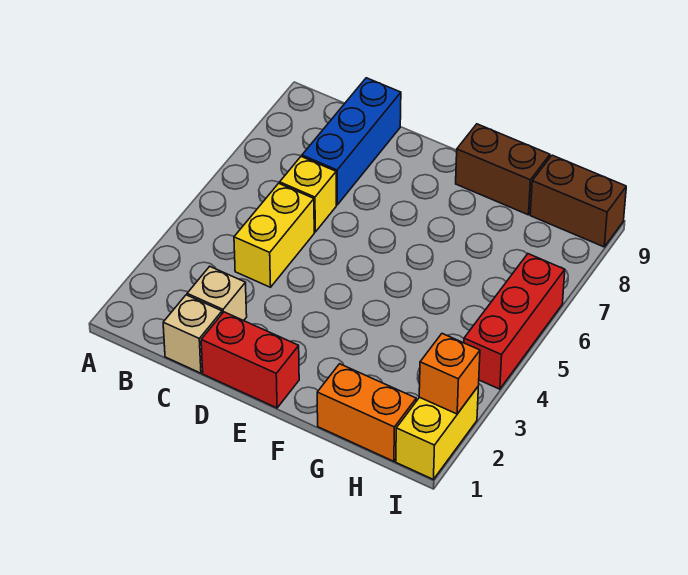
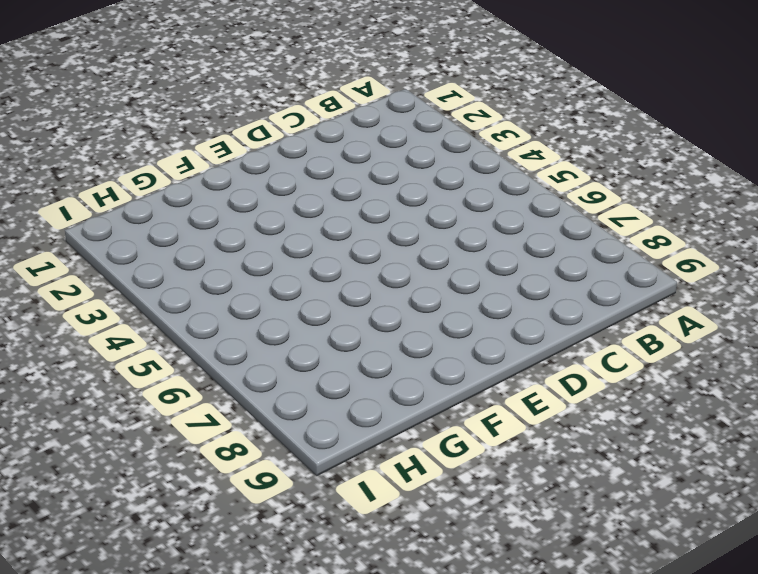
none -> tan 1x1 brick [163,295,222,373]
none -> tan 1x1 brick [187,266,247,321]
none -> yellow 1x2 brick [234,183,314,287]

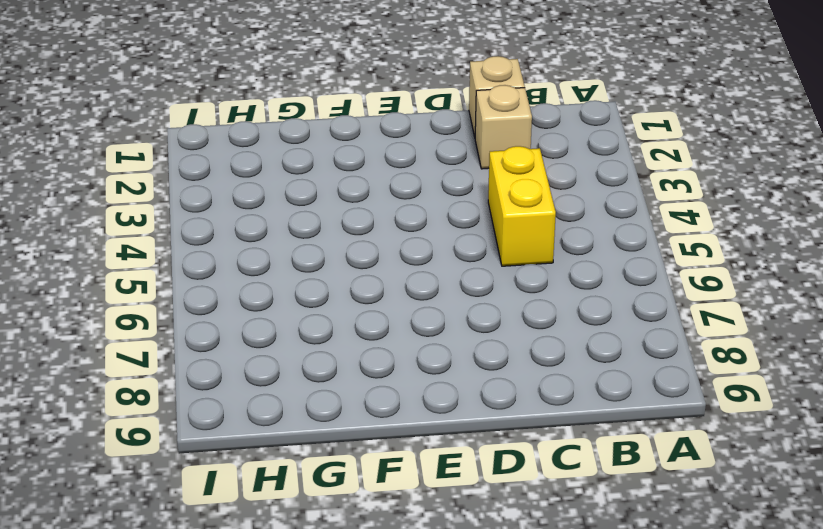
none -> yellow 1x1 brick [280,157,336,232]
none -> blue 1x3 brick [302,78,401,205]
none -> red 1x2 brick [201,312,299,408]

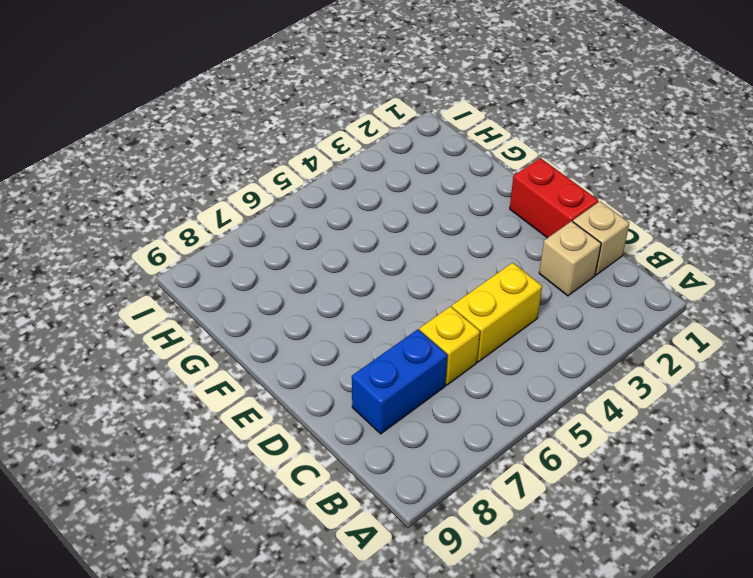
blue 1x2 brick [352,329,447,434] -> blue 1x3 brick [302,78,401,205]
none -> brown 1x2 brick [456,124,550,215]
none -> orange 1x2 brick [317,364,416,461]
none -> brown 1x2 brick [530,155,626,247]

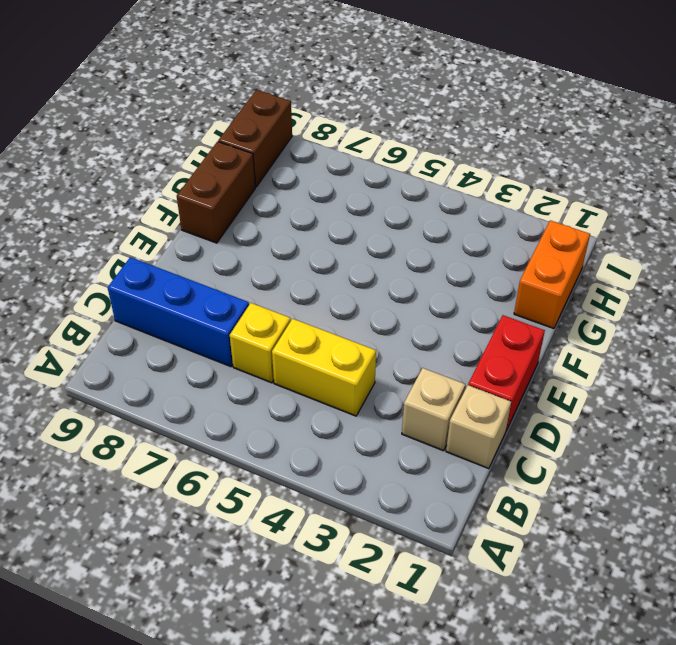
none -> yellow 1x2 brick [396,387,478,479]
none -> red 1x3 brick [464,254,565,389]
none -> orange 1x1 brick [419,334,480,414]

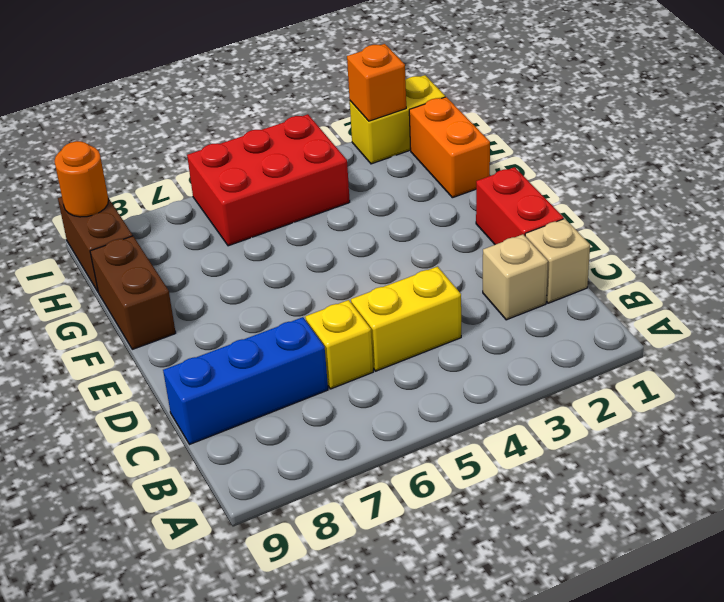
red 2x3 brick [187,114,350,246] -> red 1x3 brick [464,254,565,389]
orange 1x1 round brick [54,141,109,217] -> none

